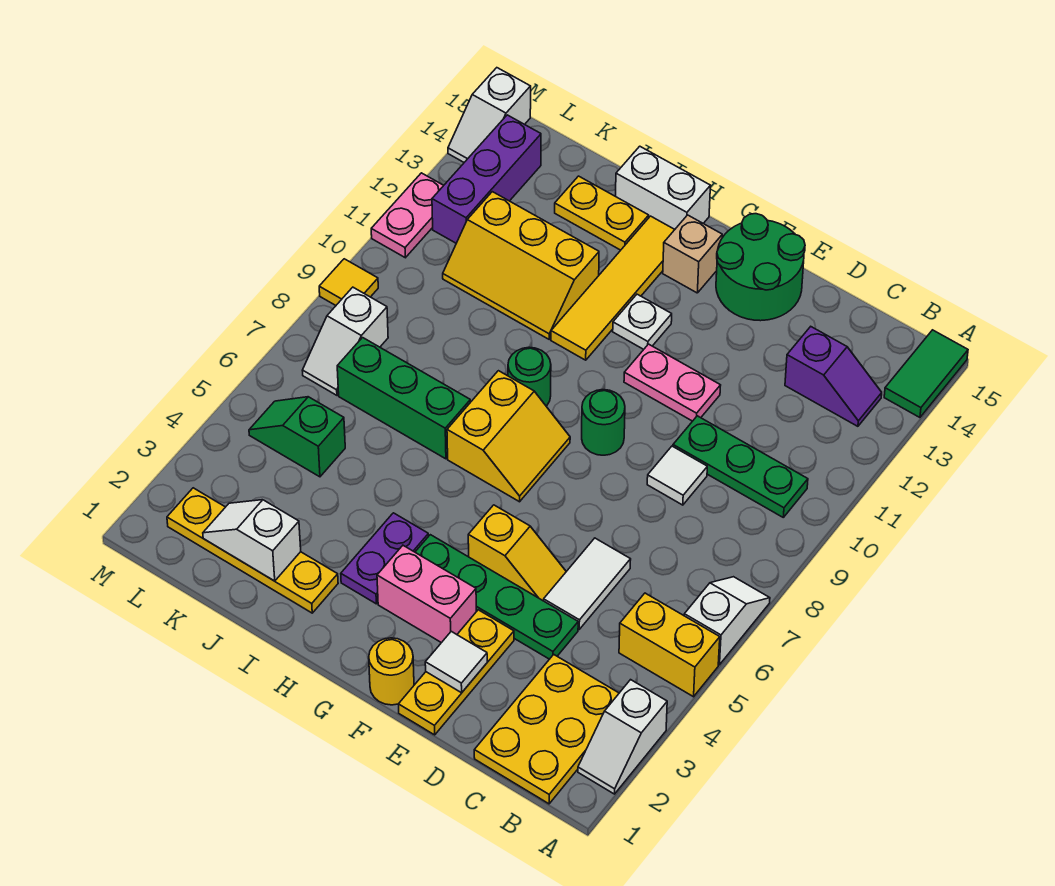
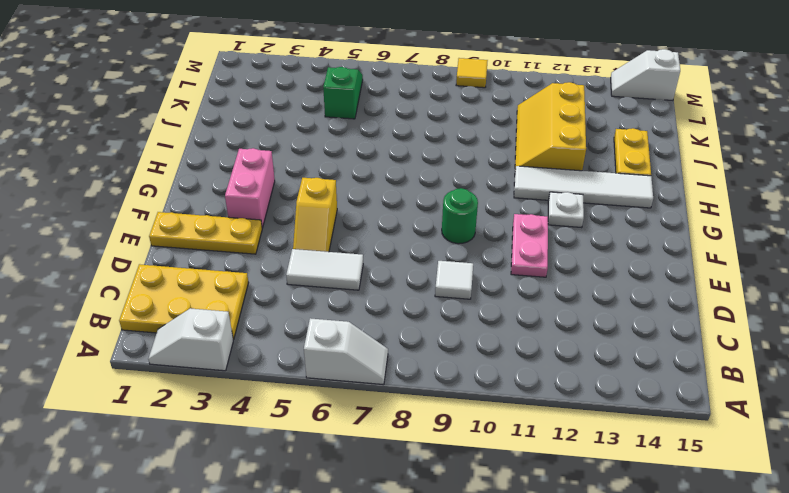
white 1x4 tile [514,166,653,208] -> yellow 1x4 tile [551,216,675,360]
none -> yellow 1x2 brick [619,593,720,697]
none -> green 1x2 tile [884,330,968,417]
none -> green 1x3 plate [673,416,808,517]
none -> purple 1x2 slope [785,327,882,426]

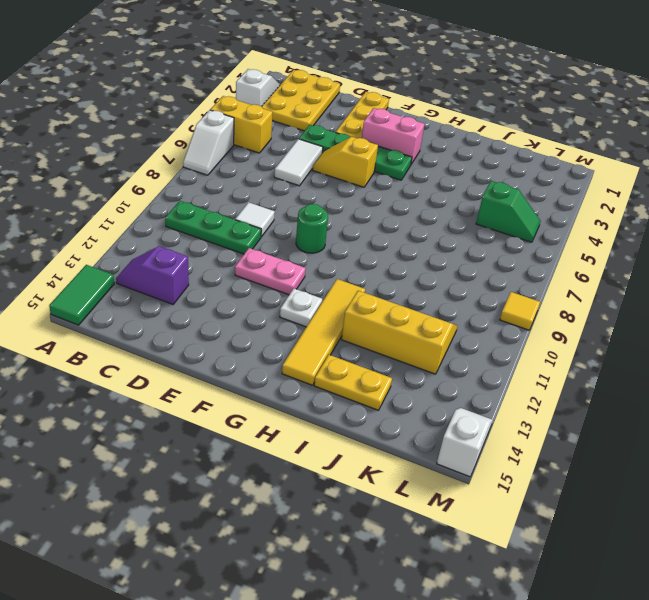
none -> green 2x2 round brick [716,214,805,321]
none -> yellow 1x1 round brick [369,638,414,705]
none -> yellow 2x2 slope [447,371,570,502]
none -> tan 1x1 brick [663,215,722,293]

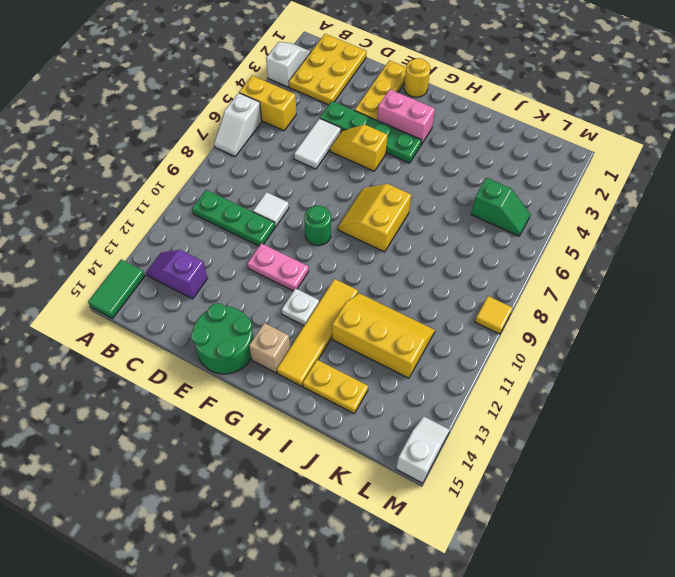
none -> purple 1x2 plate [341,513,429,604]
none -> green 1x1 round brick [508,347,551,406]
none -> white 1x2 brick [616,146,710,229]
none -> yellow 1x4 plate [167,488,338,613]

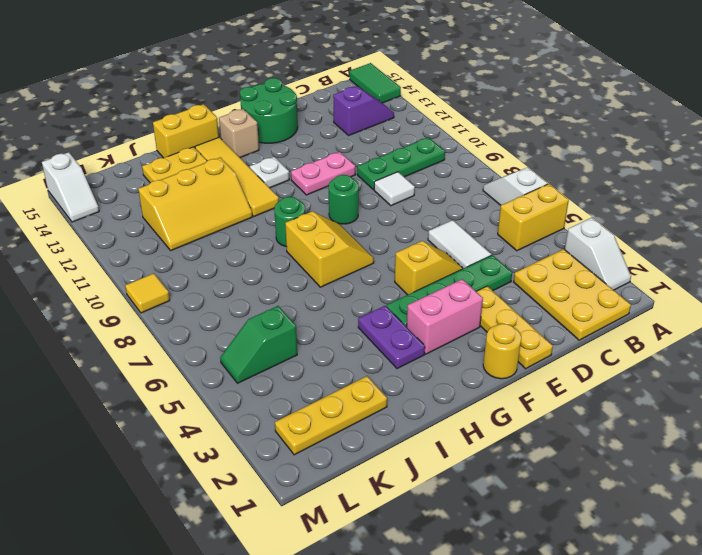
yellow 1x2 brick [153,104,219,158] -> white 1x2 brick [616,146,710,229]
yellow 1x3 plate [275,376,387,455] -> yellow 1x4 plate [167,488,338,613]
none -> green 1x3 brick [337,338,470,459]
none -> white 1x2 slope [302,287,388,395]
none -> purple 1x3 brick [432,115,541,243]
none -> pink 1x2 plate [371,173,444,258]

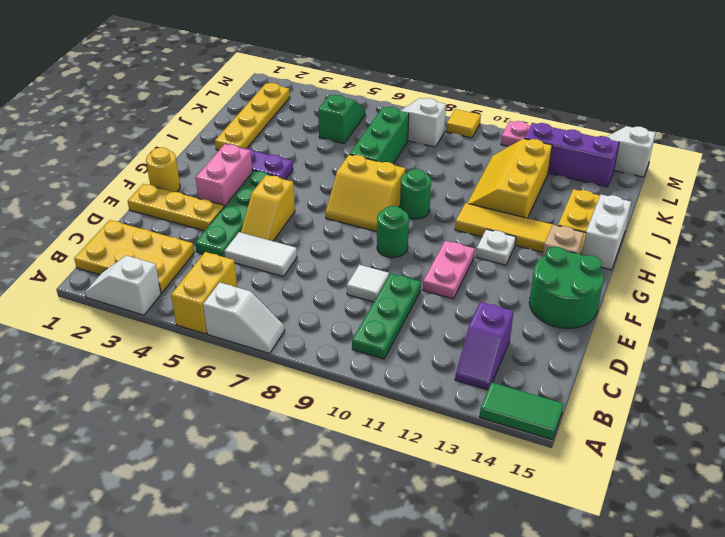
none -> white 1x1 tile [425,631,487,693]
none -> white 1x2 slope [203,500,301,581]

